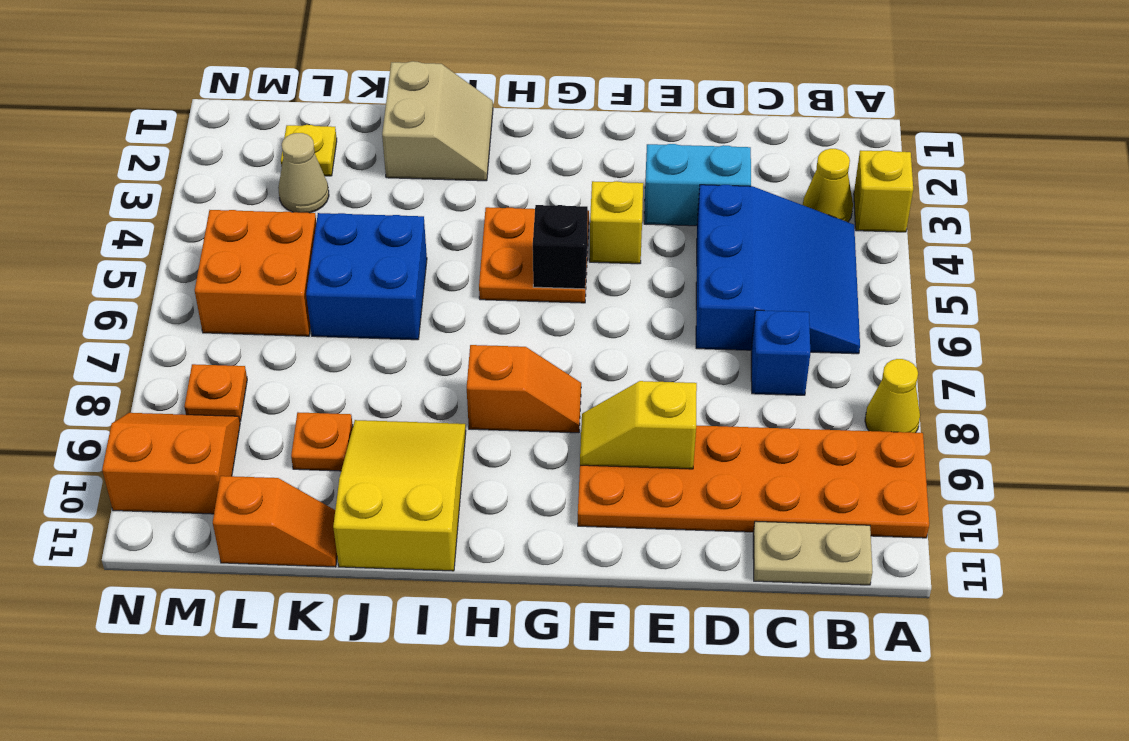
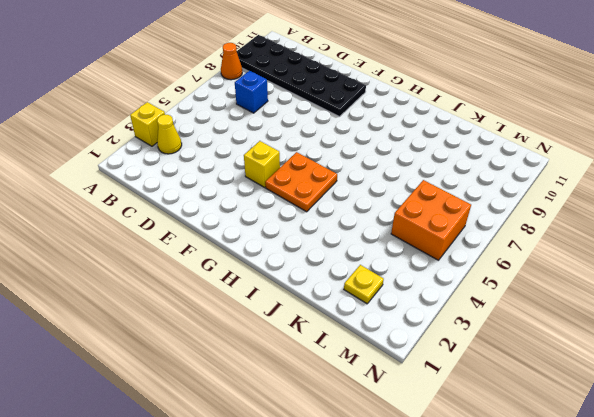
orange 1x1 cone [221,43,242,80] -> yellow 1x1 cone [865,359,920,433]
black 2x6 plate [237,35,366,117] -> orange 2x6 plate [578,425,929,538]
none -> blue 3x3 slope [696,185,860,354]
none -> tan 1x2 plate [753,521,872,585]
none -> cyan 1x2 brick [644,144,751,226]

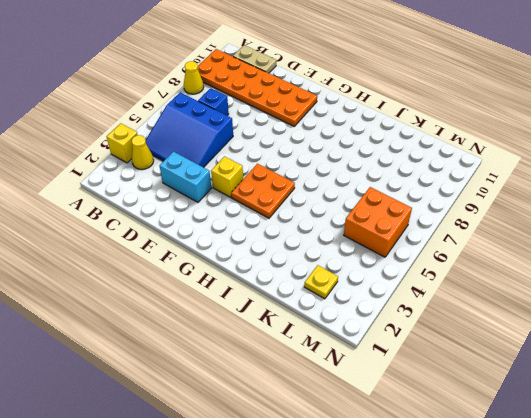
blue 3x3 slope [145,92,233,168] -> blue 3x3 slope turned to [696,185,860,354]
none -> orange 1x2 slope [467,345,581,433]
none -> tan 2x2 slope [382,61,493,181]
none -> yellow 2x3 slope [333,420,466,571]

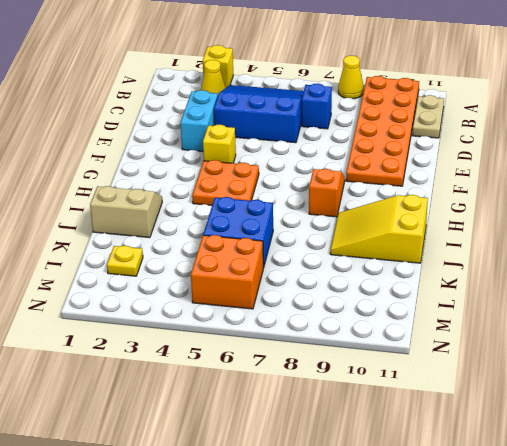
none -> orange 1x1 plate [291,412,353,471]
none -> orange 1x2 slope [213,476,337,567]
none -> tan 1x1 cone [278,133,329,213]

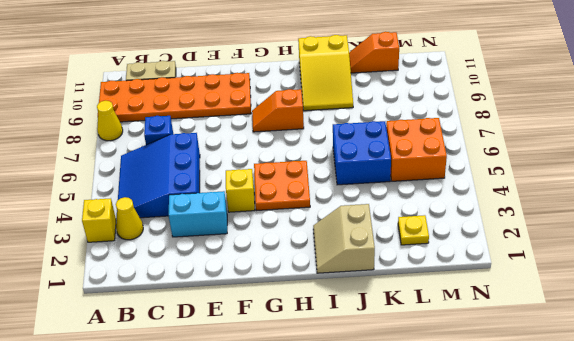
none -> orange 1x1 plate [291,412,353,471]
none -> tan 1x1 cone [278,133,329,213]
none -> orange 1x1 plate [184,364,247,421]

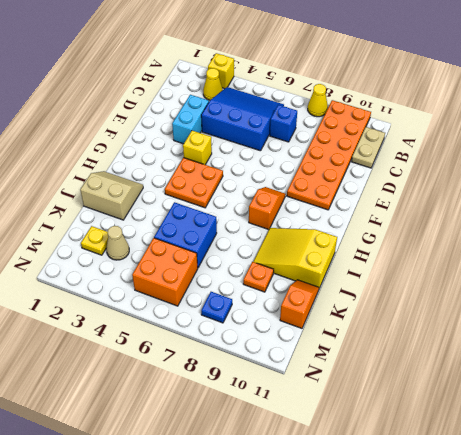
blue 1x1 plate [201,292,232,323] -> orange 1x1 plate [184,364,247,421]
none -> orange 2x2 slope [102,413,240,514]
none -> yellow 1x2 slope [580,381,697,469]
none -> black 1x1 brick [533,205,588,289]

